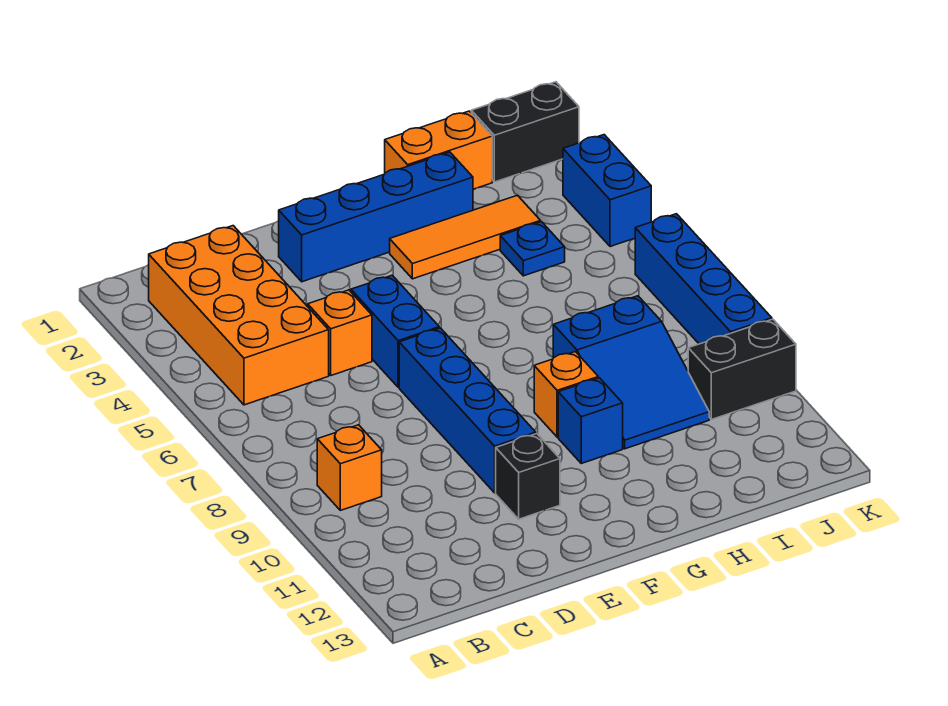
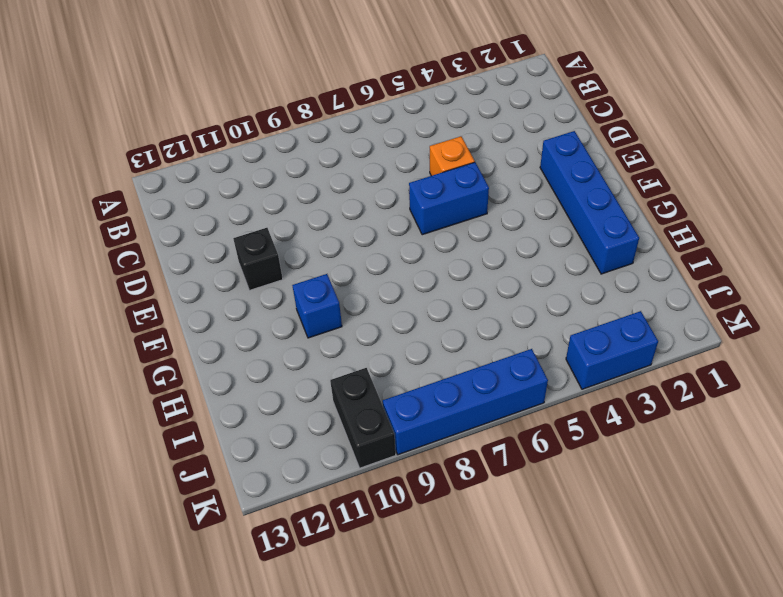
none -> orange 2x4 brick [149,226,329,405]
none -> orange 1x1 brick [317,425,382,510]
none -> blue 1x4 brick [399,328,536,493]

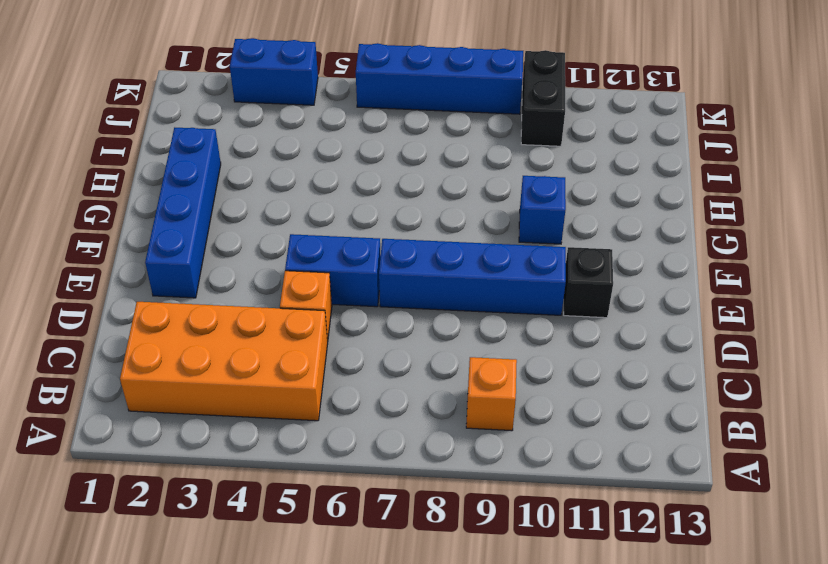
none -> orange 1x3 tile [390,195,540,279]
none -> orange 1x1 brick [534,352,598,437]
none -> orange 1x2 brick [385,111,492,189]

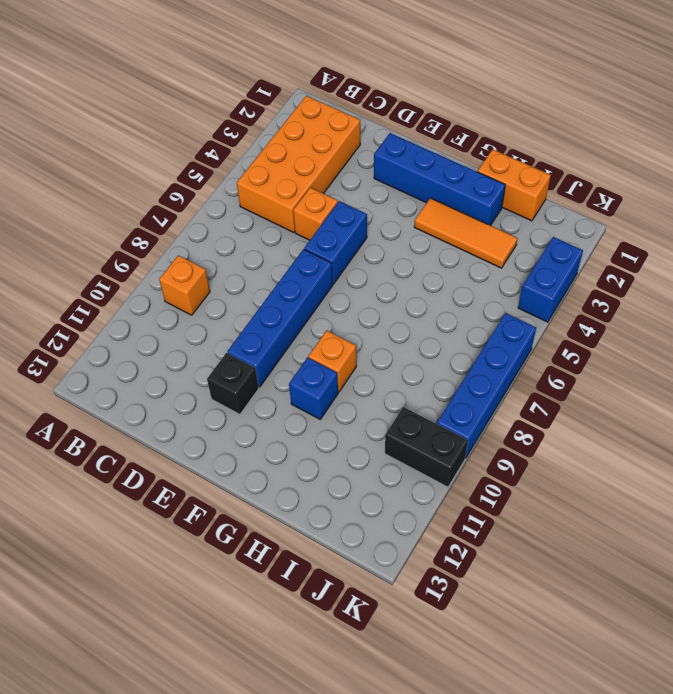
none -> blue 2x3 slope [553,296,709,449]
none -> blue 1x1 plate [500,222,565,276]
none -> black 1x2 brick [471,82,579,182]

